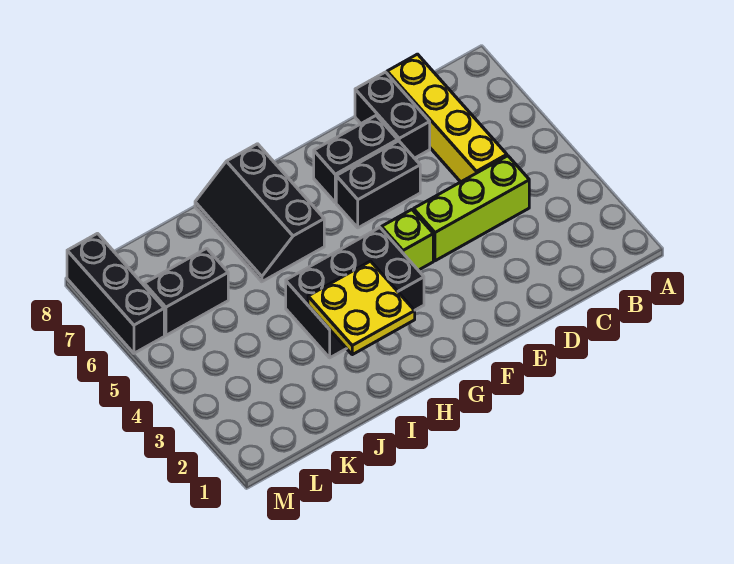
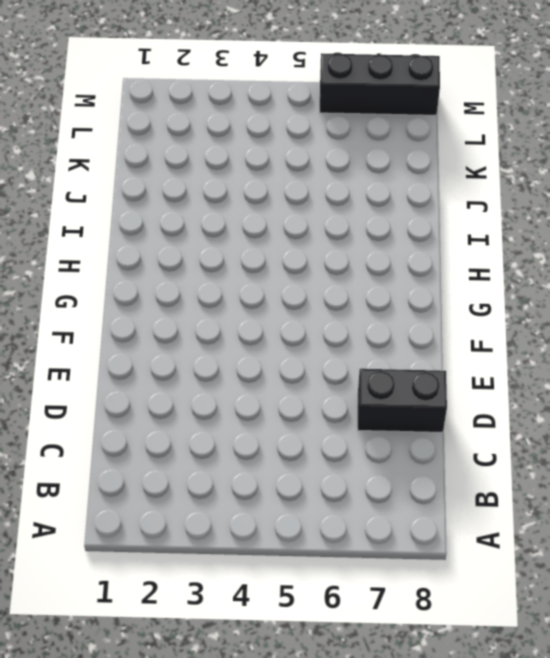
none -> lime 1x3 brick [414,156,529,261]
none -> yellow 1x4 brick [387,54,507,182]

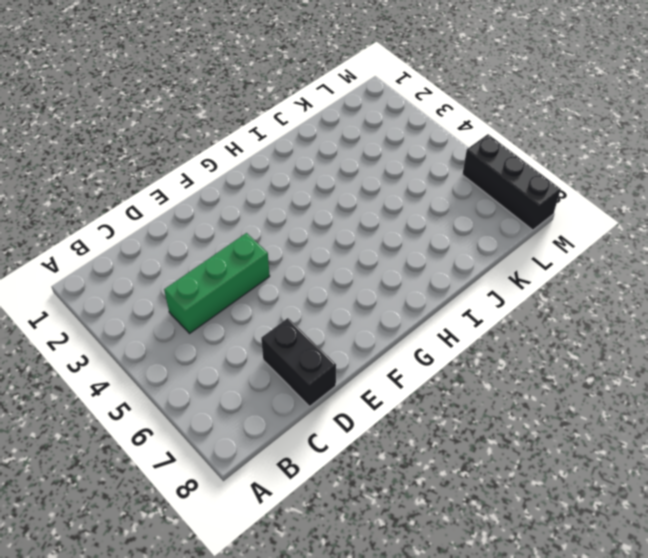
green 1x3 brick [164,233,270,333] -> lime 1x3 brick [414,156,529,261]
none -> yellow 1x4 brick [387,54,507,182]
none -> black 1x2 brick [336,141,420,228]

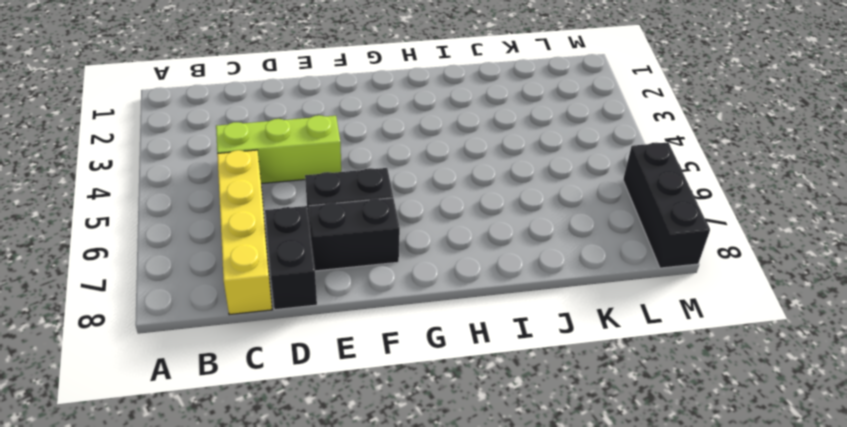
none -> lime 1x1 brick [382,210,433,270]
none -> black 2x3 brick [286,228,424,358]

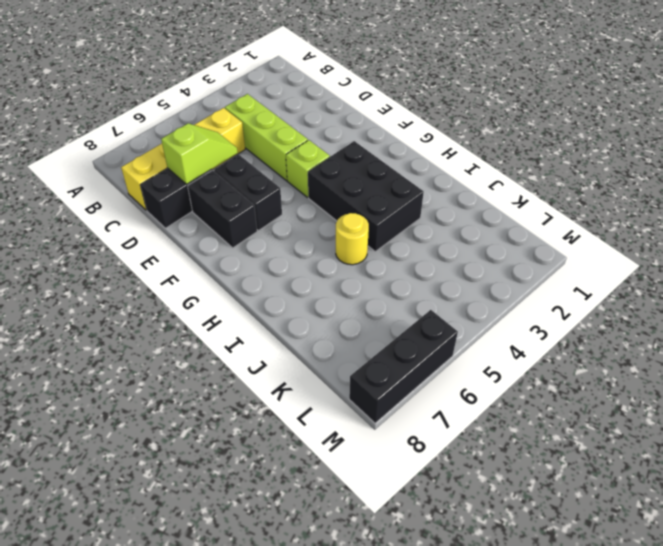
lime 1x2 slope [161,123,238,184] -> none
yellow 1x1 round brick [336,213,369,265] -> none
none -> black 2x3 slope [195,144,324,282]
none -> black 1x2 brick [144,248,228,335]

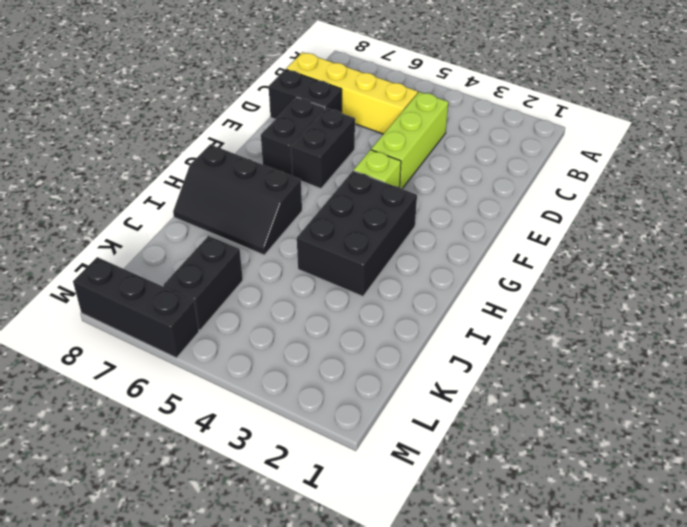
none -> yellow 2x2 plate [308,261,415,355]

